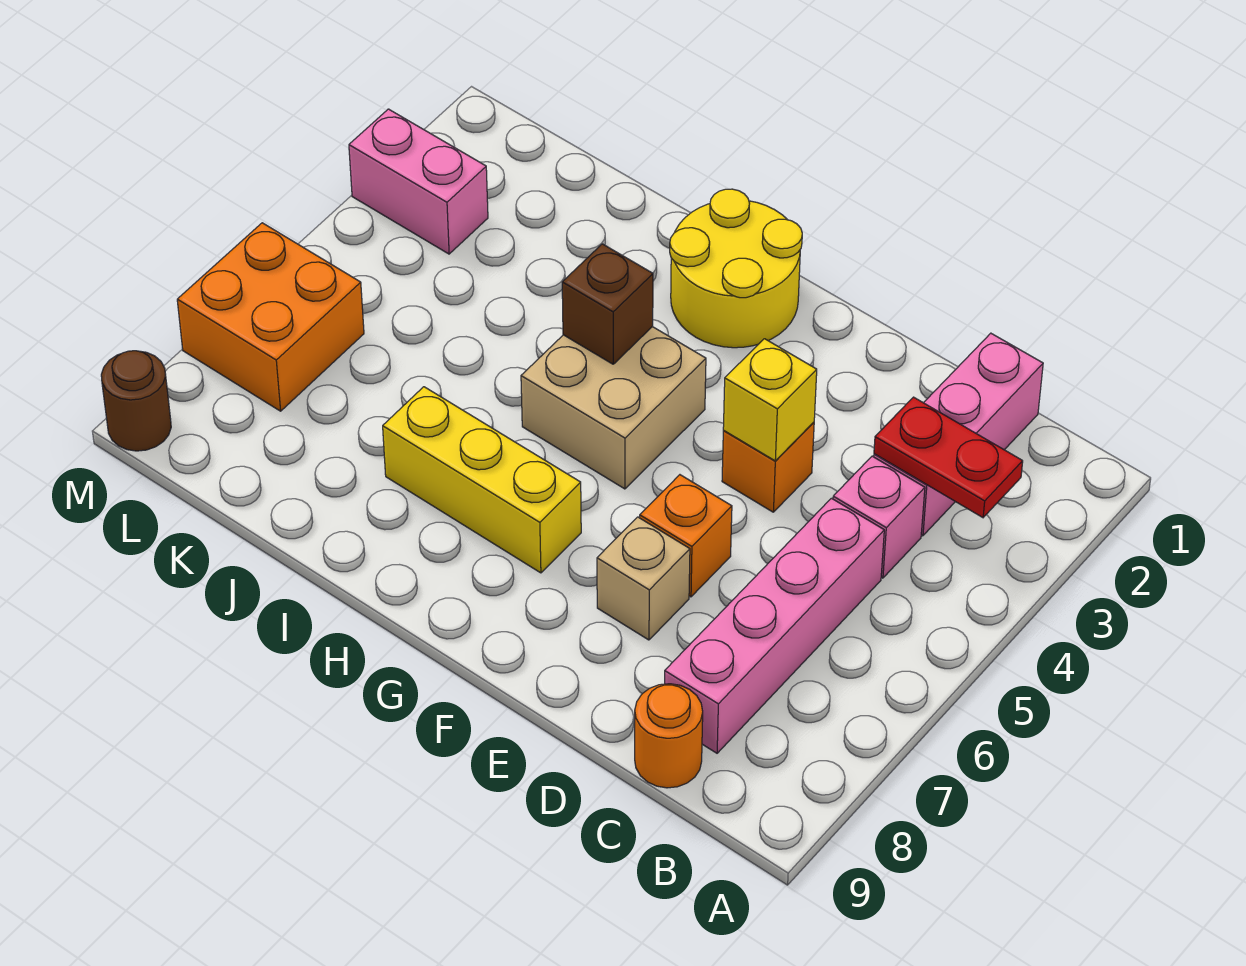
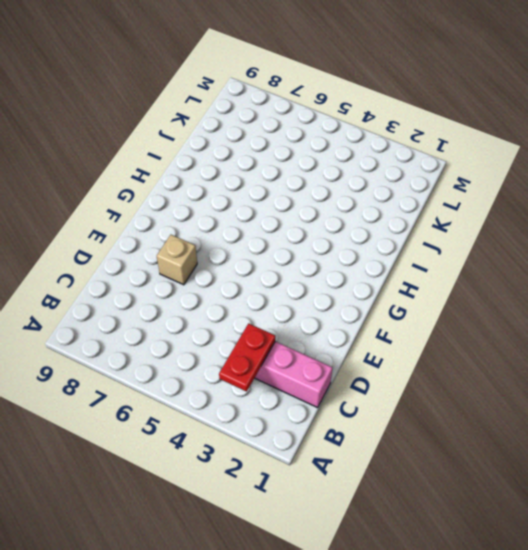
none -> pink 1x1 brick [833,456,925,578]
none -> pink 1x4 brick [665,498,884,753]
none -> orange 1x1 round brick [635,684,703,788]

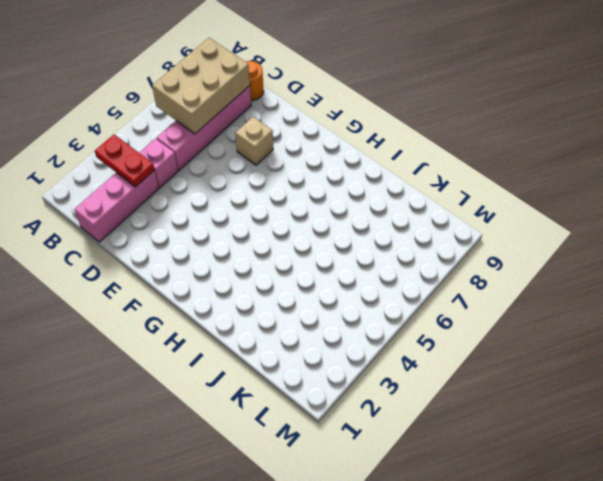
tan 2x3 brick [152,38,250,134] -> none
none -> orange 1x1 brick [722,422,814,512]
none -> orange 1x1 brick [640,475,732,597]
none -> yellow 2x2 round brick [670,189,802,348]

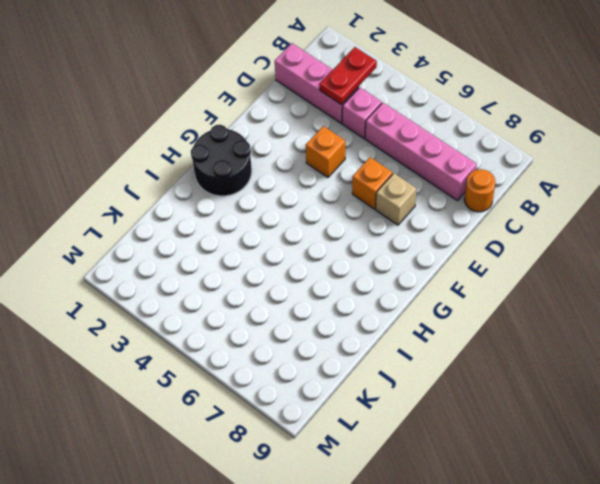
black 2x2 round brick [191,125,252,196] -> yellow 2x2 round brick [670,189,802,348]
none -> tan 2x2 brick [521,327,706,489]
none -> yellow 1x3 brick [383,387,581,573]
none -> pink 1x2 brick [349,109,488,254]

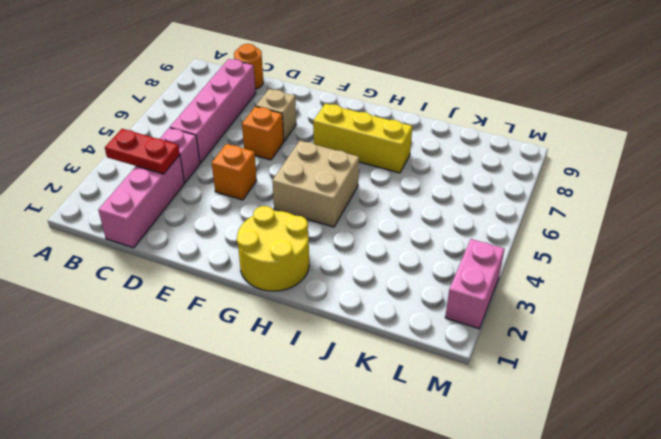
pink 1x2 brick [445,239,505,329] -> pink 1x2 brick turned to [349,109,488,254]
none -> orange 2x2 brick [177,223,364,411]
none -> brown 1x1 round brick [101,351,171,451]
none -> yellow 1x1 brick [723,339,817,461]

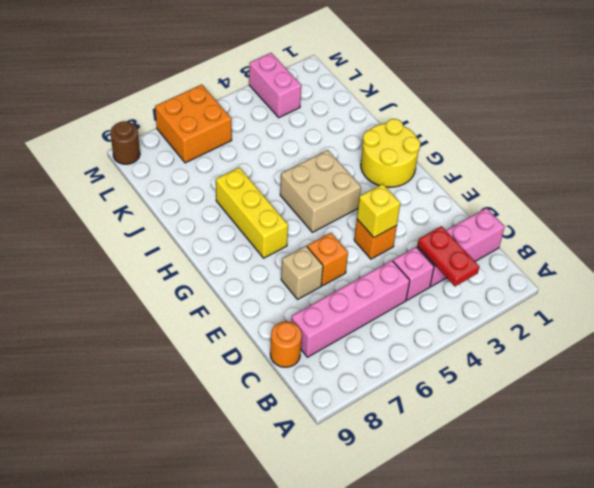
none -> brown 1x1 brick [562,244,653,364]

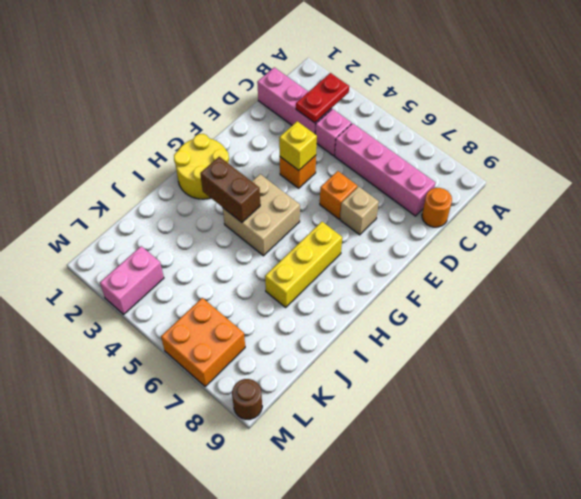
brown 1x2 brick [200,157,260,222] -> brown 1x1 brick [562,244,653,364]

